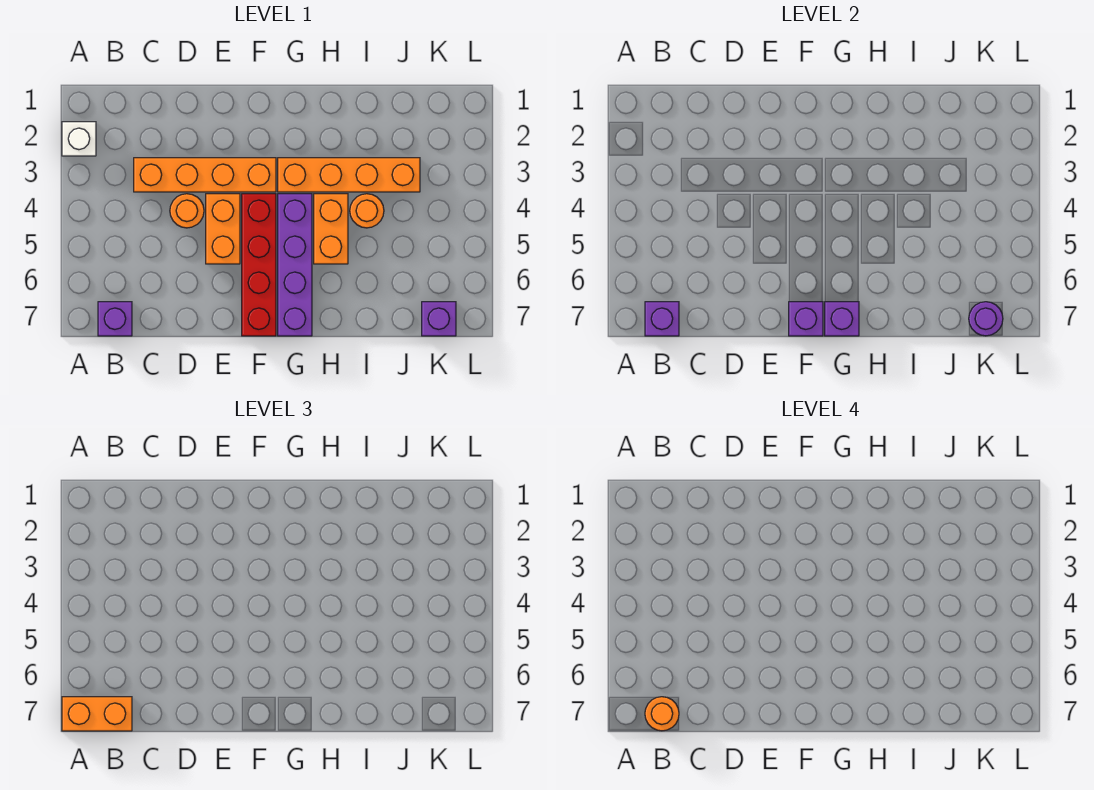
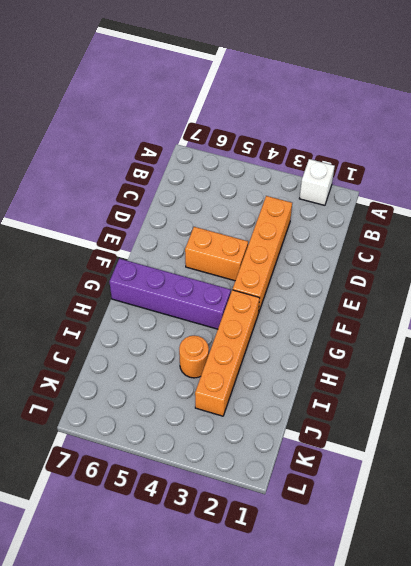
none -> purple 1x1 brick [98,302,132,336]
none -> orange 1x1 round brick [170,194,204,228]
none -> red 1x4 brick [242,194,276,336]

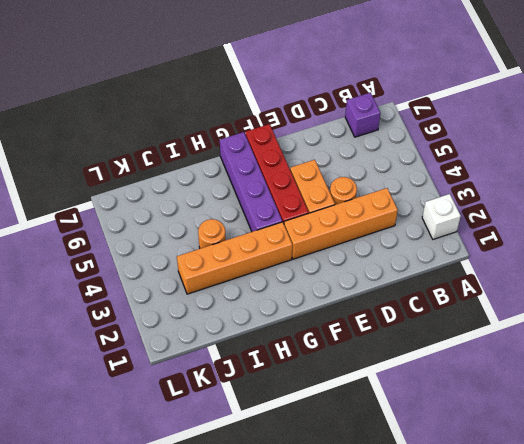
none -> orange 1x2 brick [314,194,348,264]
none -> purple 1x1 brick [422,302,456,336]
none -> purple 1x1 brick [645,302,679,336]

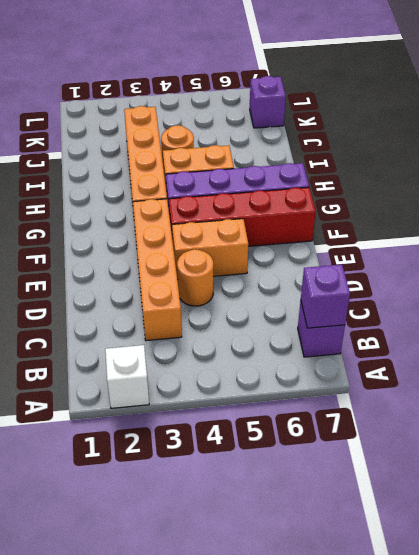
none -> purple 1x1 brick [789,302,823,336]
none -> purple 1x1 brick [825,302,859,336]
none -> purple 1x1 round brick [969,302,1003,336]

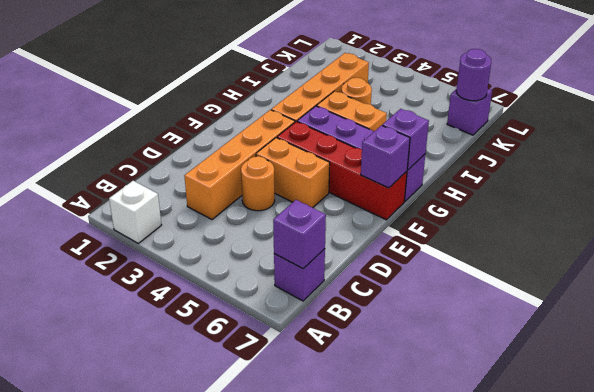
none -> orange 1x2 brick [62,697,132,731]
none -> orange 1x1 round brick [645,697,679,731]

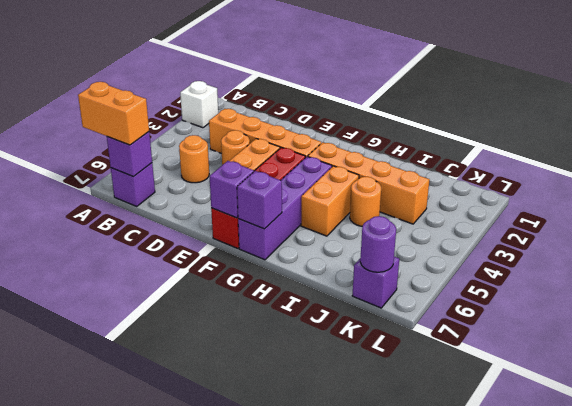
orange 1x1 round brick [179,135,209,183] -> orange 1x1 round brick moved to [645,697,679,731]

